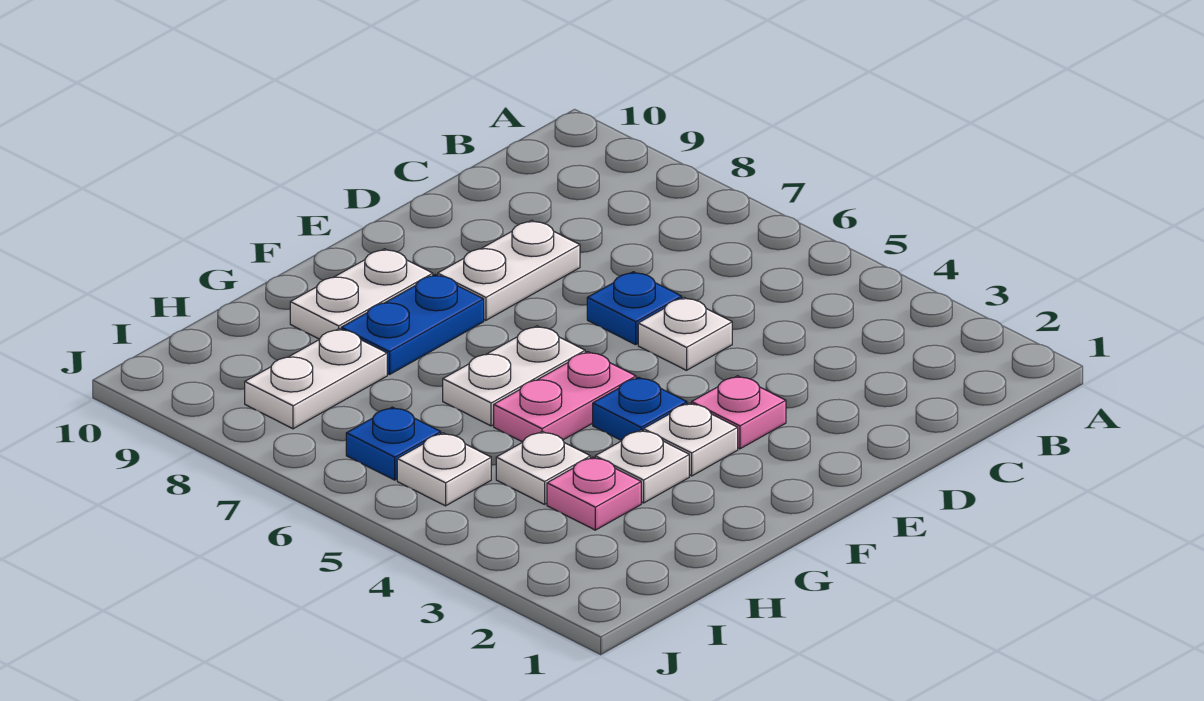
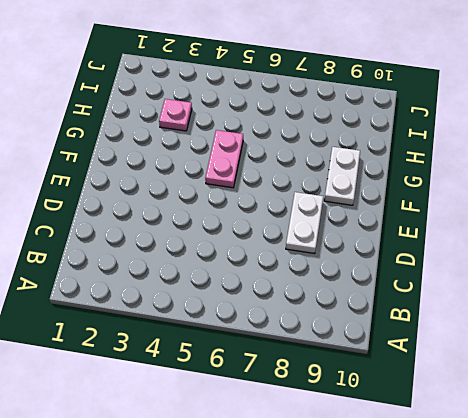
none -> white 1x1 plate [638,298,732,370]
none -> blue 1x1 plate [587,272,682,345]
none -> pink 1x1 plate [692,376,786,449]

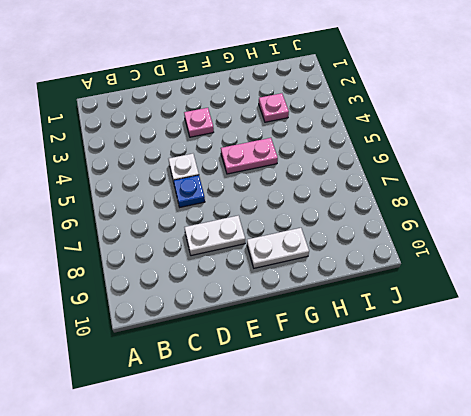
none -> white 1x1 plate [643,403,738,476]
none -> blue 1x1 plate [593,377,687,441]
none -> white 1x2 plate [443,326,585,426]

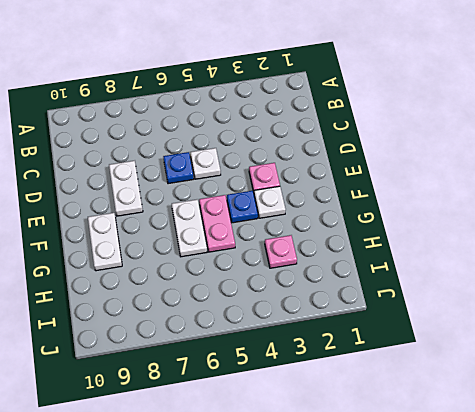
none -> blue 1x2 plate [341,275,484,375]
none -> white 1x1 plate [595,430,689,503]
none -> white 1x1 plate [496,432,590,504]

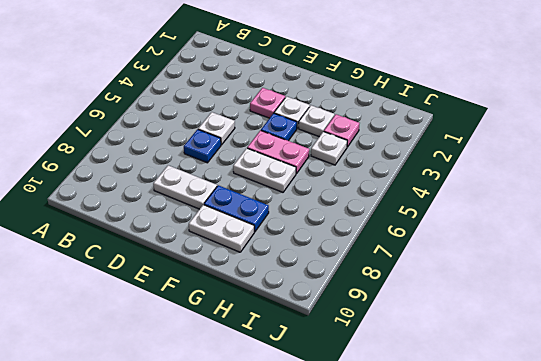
none -> white 1x2 plate [245,329,387,429]
none -> white 1x1 plate [397,433,491,506]
none -> blue 1x1 plate [346,407,441,480]

